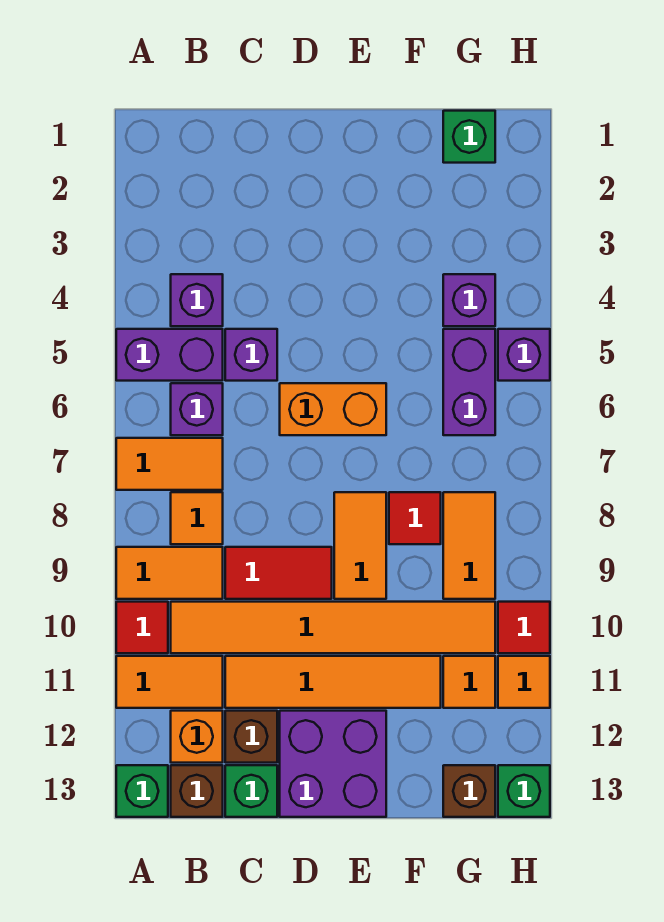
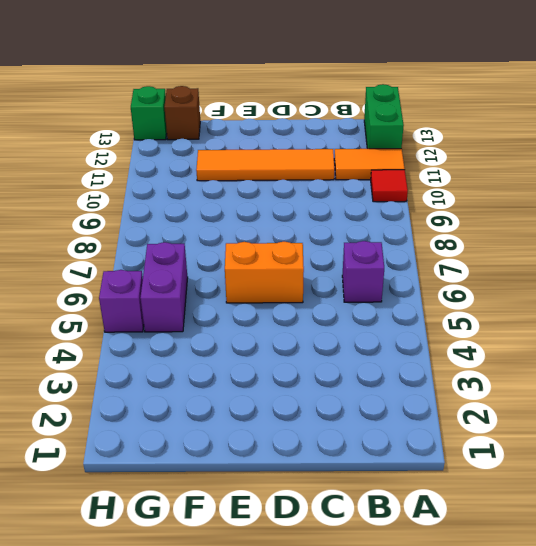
green 1x2 brick [364,84,404,149] -> green 1x1 brick [116,765,168,817]
none -> purple 1x2 brick [116,329,223,381]
none -> orange 1x2 tile [116,438,223,490]
none -> orange 1x2 tile [116,547,223,599]
none -> purple 1x1 brick [171,274,223,326]

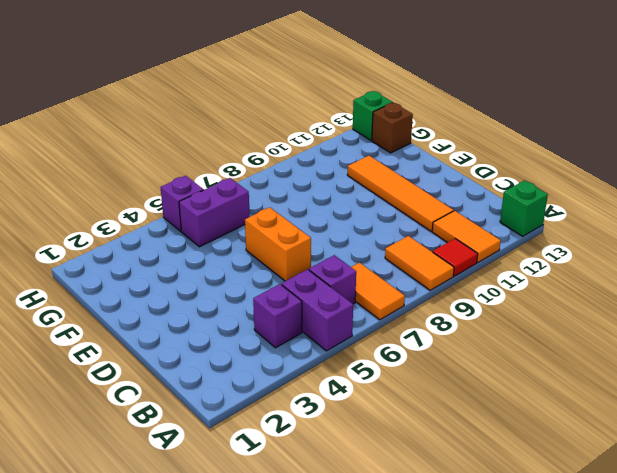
none -> orange 1x1 tile [171,492,223,544]
none -> orange 1x6 tile [171,602,495,653]
none -> orange 1x1 brick [171,711,223,763]
none -> brown 1x1 brick [171,765,223,817]

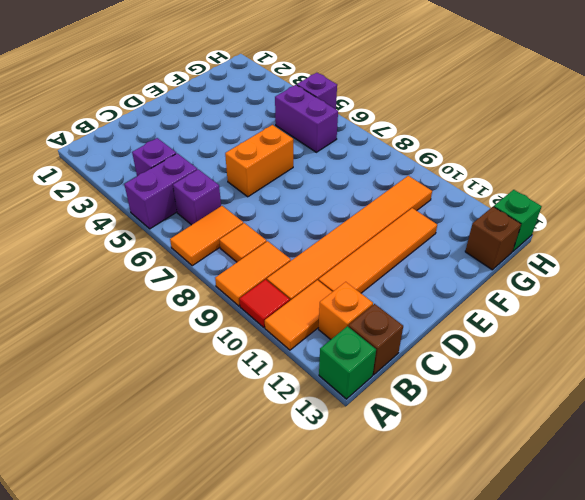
none -> purple 1x1 brick [225,329,277,381]
none -> red 1x2 tile [225,547,332,599]
none -> brown 1x1 brick [225,711,277,763]
none -> green 1x1 brick [225,765,277,817]

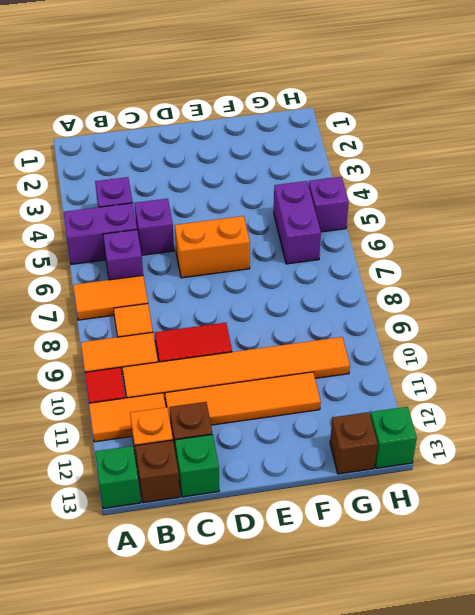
none -> purple 2x2 brick [280,711,386,817]
none -> orange 1x2 tile [334,492,386,599]
none -> red 1x1 tile [389,492,441,544]
none -> green 1x1 brick [443,111,495,163]

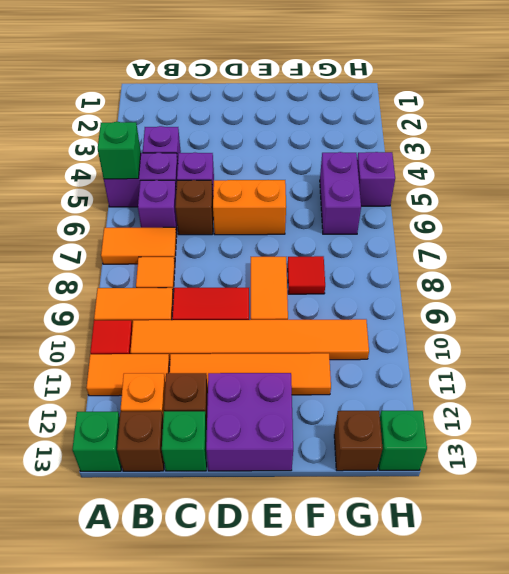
green 1x1 brick [98,122,141,179] -> green 1x1 brick moved to [443,111,495,163]
brown 1x1 brick [175,180,213,235] -> none
none -> purple 1x1 brick [443,274,495,326]
none -> orange 1x2 tile [443,492,495,599]
none -> orange 1x1 tile [443,656,495,708]
none -> red 1x1 tile [498,602,550,653]

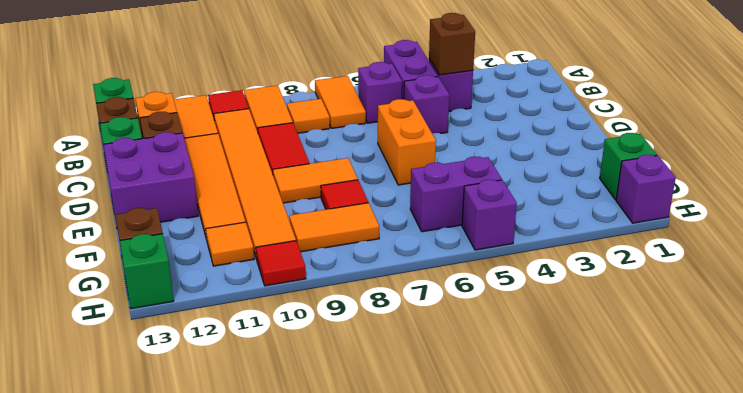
brown 1x1 brick [429,13,475,75] -> none
purple 1x1 brick [616,155,676,223] -> purple 1x1 brick moved to [443,274,495,326]
none -> orange 1x1 tile [498,656,550,708]

